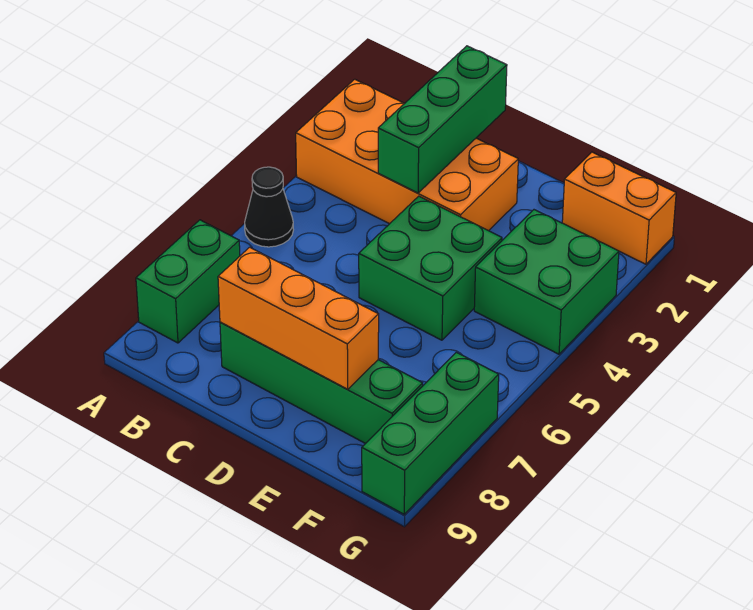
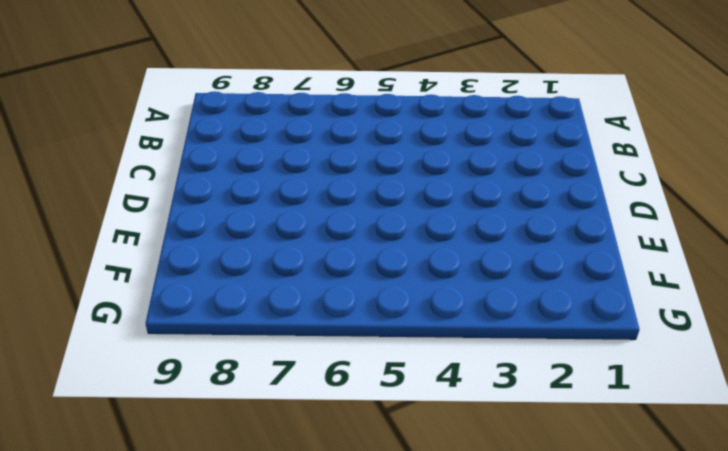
none -> orange 2x4 brick [296,79,518,231]
none -> black 1x1 cone [245,167,294,247]

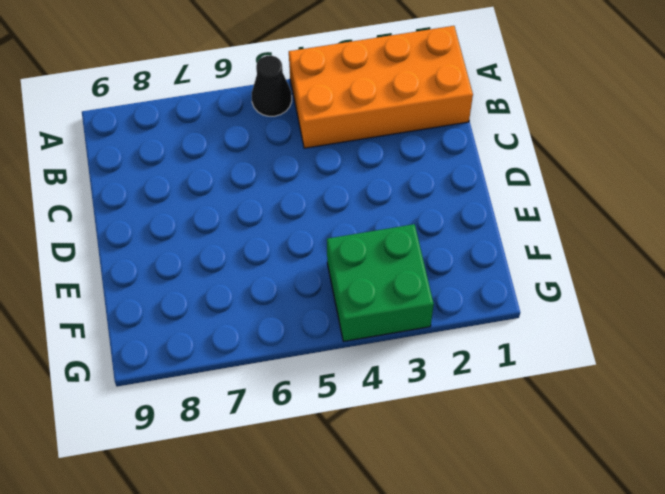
orange 2x4 brick [289,26,473,148] -> orange 2x4 brick turned to [296,79,518,231]
none -> green 1x2 brick [136,220,240,343]
none -> green 1x4 brick [220,322,423,444]

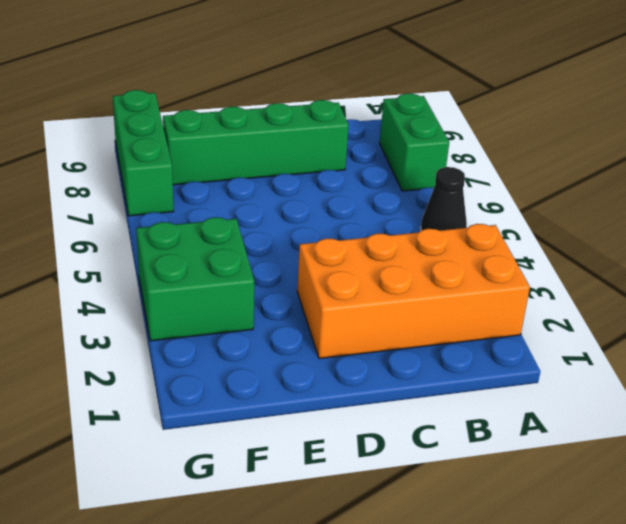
none -> green 2x2 brick [359,196,502,340]
none -> orange 1x2 brick [562,152,676,264]

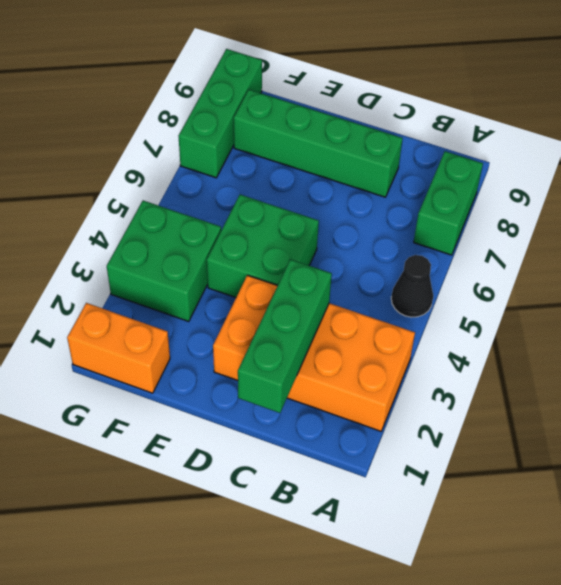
none -> orange 1x3 brick [218,247,379,389]

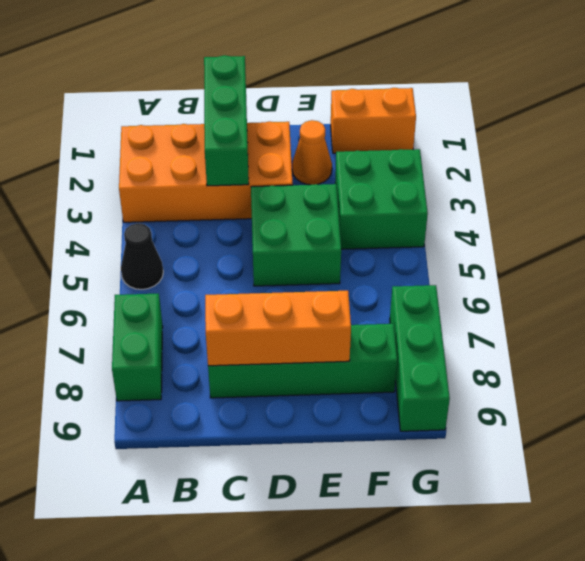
orange 1x1 cone [292,120,332,185] -> none

